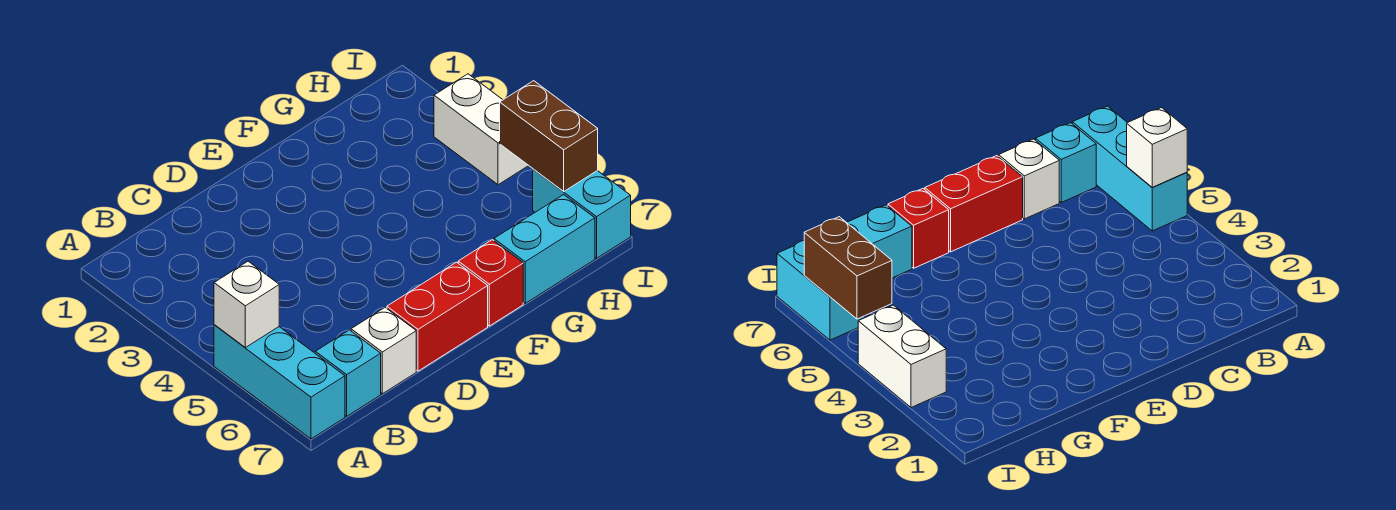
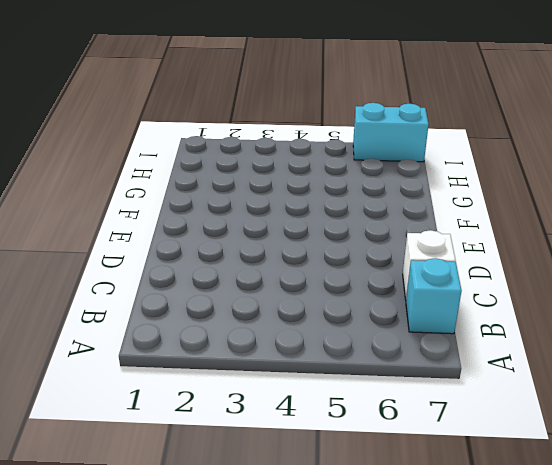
none -> cyan 1x3 brick [214,325,345,439]
none -> red 1x2 brick [387,262,488,371]

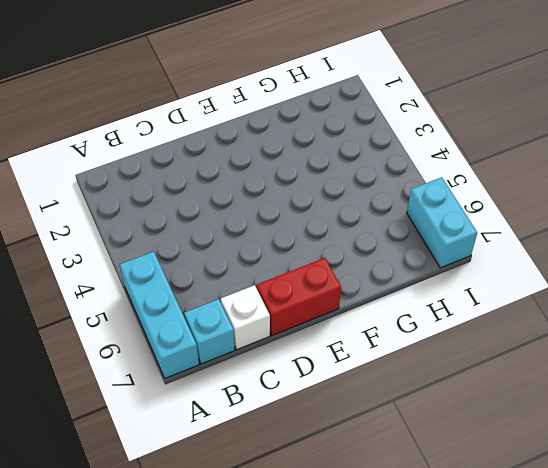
none -> red 1x1 brick [458,240,523,326]
none -> cyan 1x2 brick [494,195,595,303]

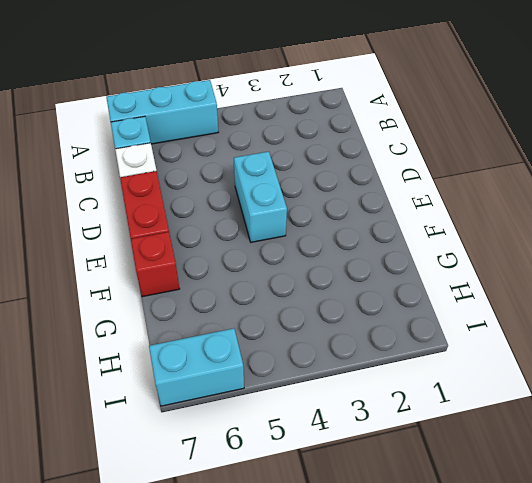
cyan 1x2 brick [234,151,287,242] -> cyan 1x2 brick moved to [494,195,595,303]
none -> white 1x2 brick [434,74,529,185]
none -> white 1x1 brick [214,261,279,347]

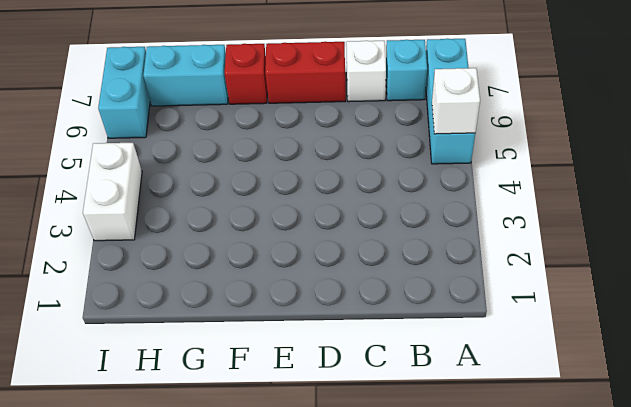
none -> brown 1x2 brick [500,81,598,192]

